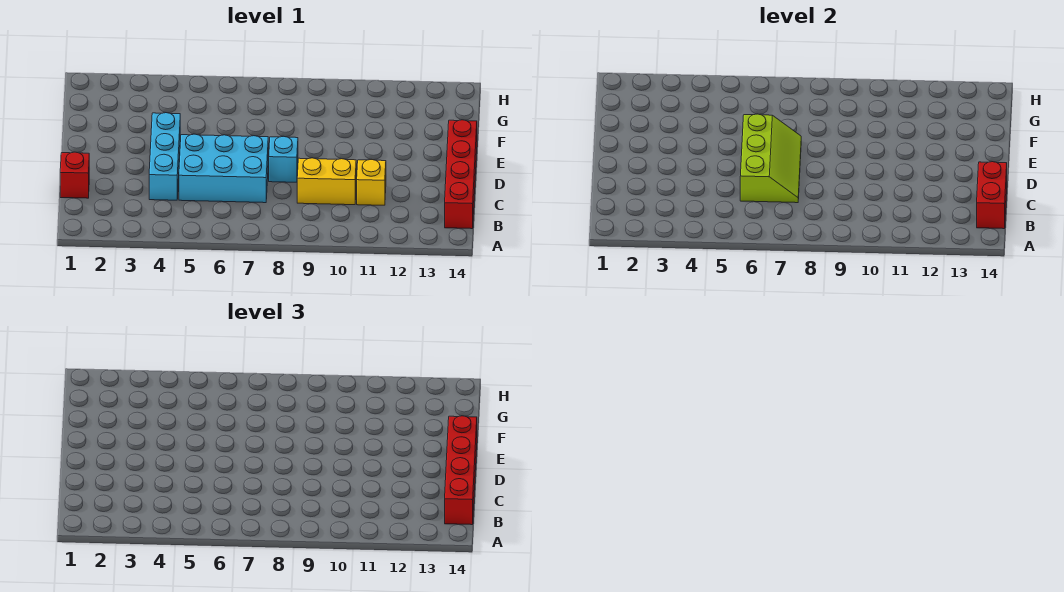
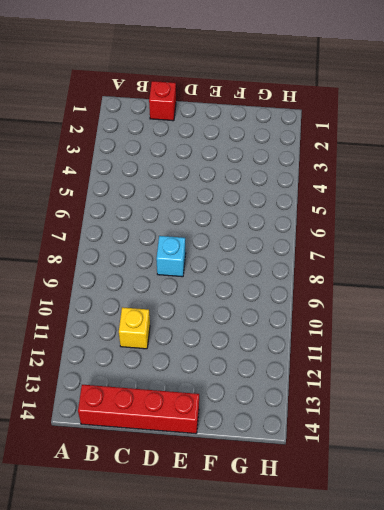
none -> cyan 1x3 brick [149,113,180,200]
none -> cyan 2x3 brick [179,134,268,203]

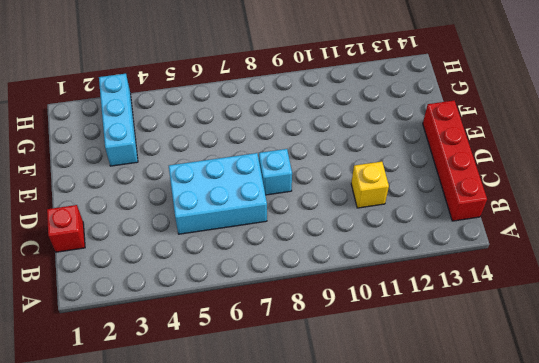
cyan 1x3 brick [99,74,138,166] -> cyan 1x3 brick moved to [149,113,180,200]
none -> yellow 1x2 brick [297,158,356,205]
none -> red 1x2 brick [977,162,1007,229]

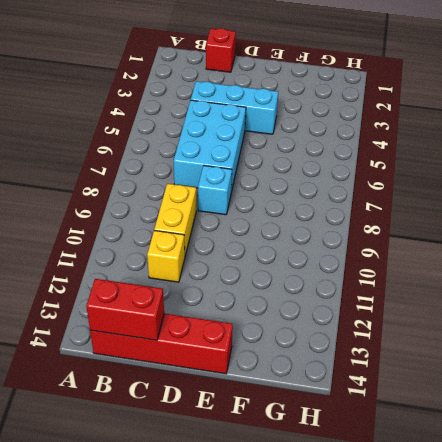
none -> lime 2x3 slope [740,114,801,203]
none -> red 1x4 brick [445,416,477,525]

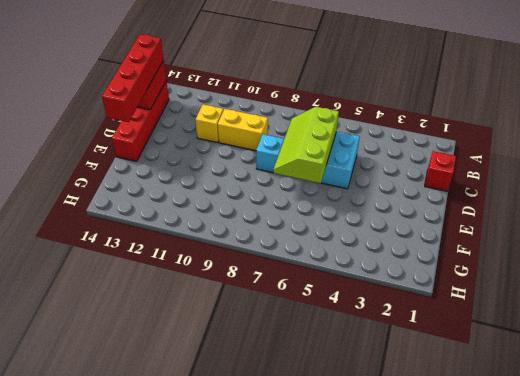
none -> cyan 1x3 brick [149,113,180,200]

